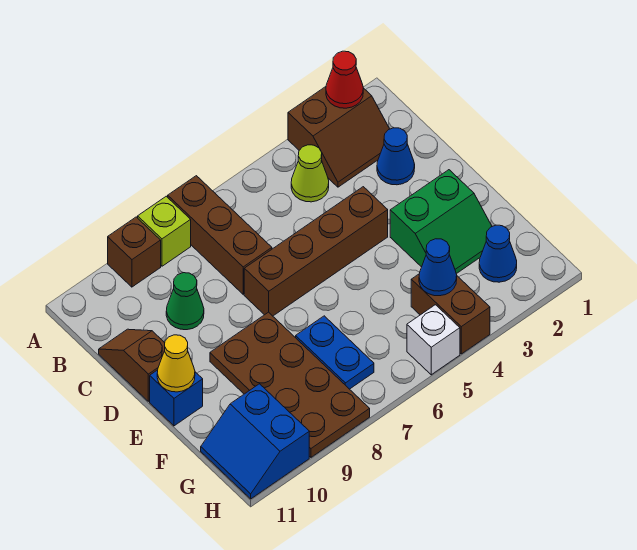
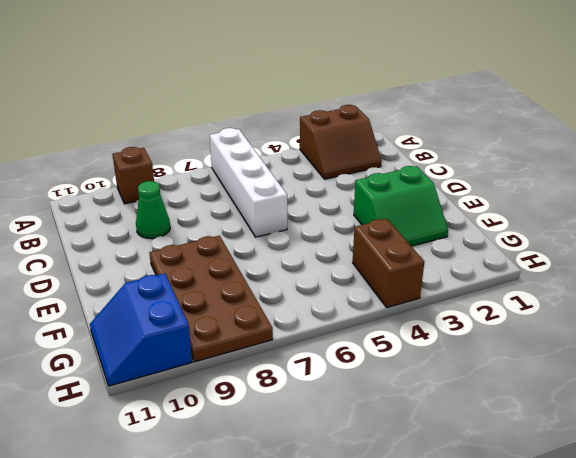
white 1x4 brick [210,128,287,237] -> brown 1x4 brick [244,187,388,316]
none -> brown 1x3 brick [168,176,272,294]
none -> lime 1x1 brick [138,196,191,266]
none -> lime 1x1 cone [291,145,329,202]

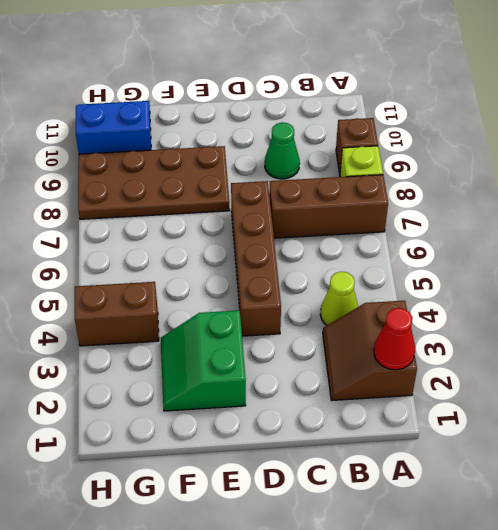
none -> blue 1x1 cone [377,128,415,185]
none -> brown 1x2 slope [99,329,165,401]
none -> blue 1x1 brick [150,370,203,426]

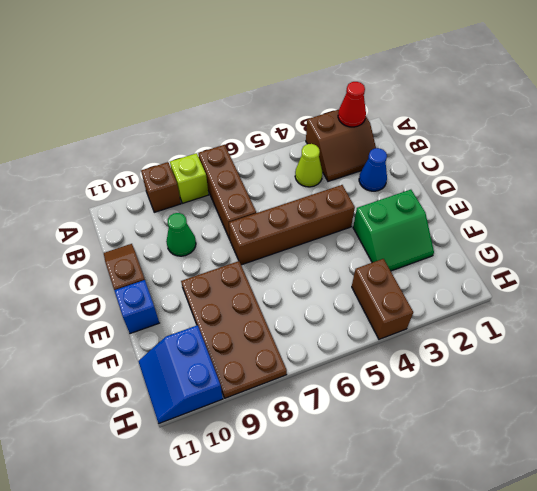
none -> blue 1x2 plate [296,316,374,389]
none -> blue 1x1 cone [479,225,517,282]
none -> white 1x1 brick [407,305,460,375]

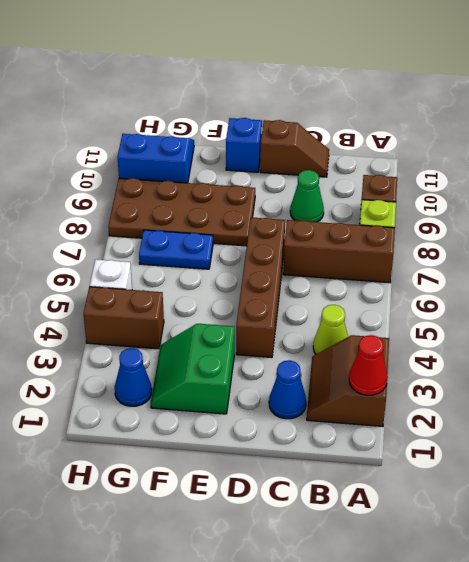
none -> yellow 1x1 cone [157,335,195,392]
none -> blue 1x1 cone [419,239,457,296]

